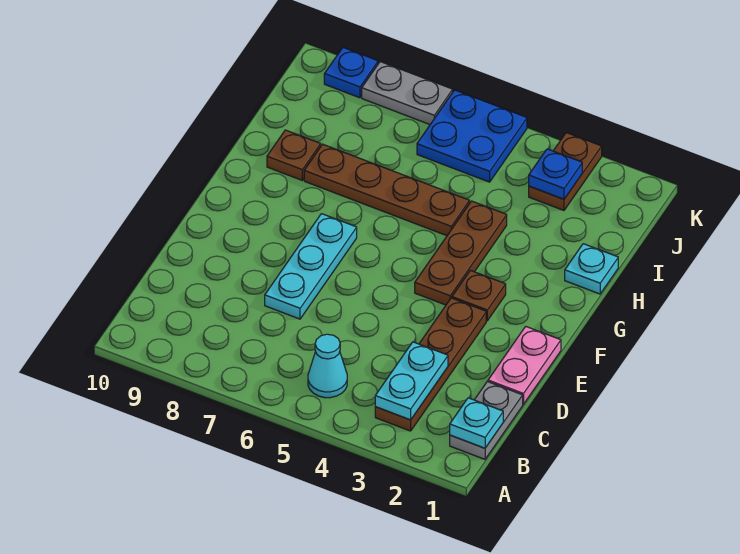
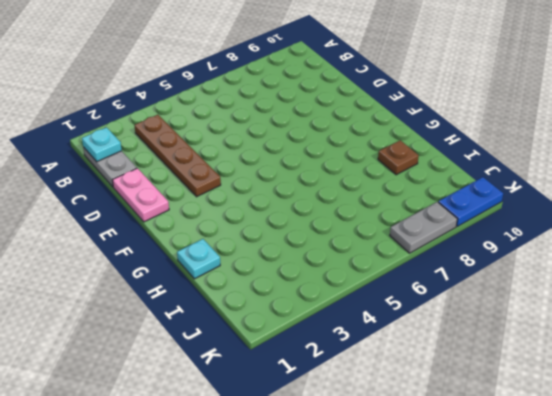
blue 1x2 plate [438,177,503,226] -> blue 1x1 plate [324,48,378,98]
none -> cyan 1x1 cone [308,334,347,398]
none -> cyan 1x3 plate [265,214,357,319]
none -> brown 1x1 plate [452,270,506,321]

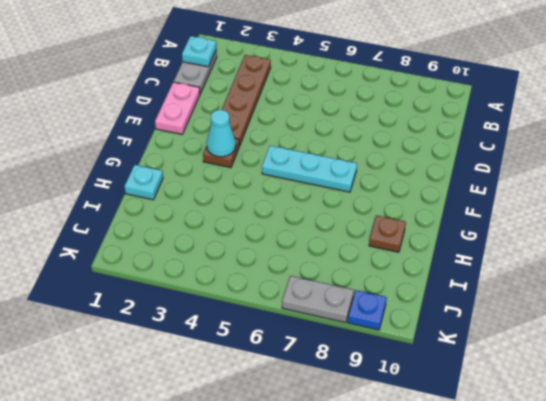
cyan 1x1 cone [206,110,236,157] -> cyan 1x1 cone moved to [308,334,347,398]
cyan 1x3 plate [262,146,357,192] -> cyan 1x3 plate turned to [265,214,357,319]
none -> brown 1x3 plate [415,201,507,305]
none -> brown 1x4 plate [304,144,470,236]
none -> brown 1x2 plate [529,133,602,210]

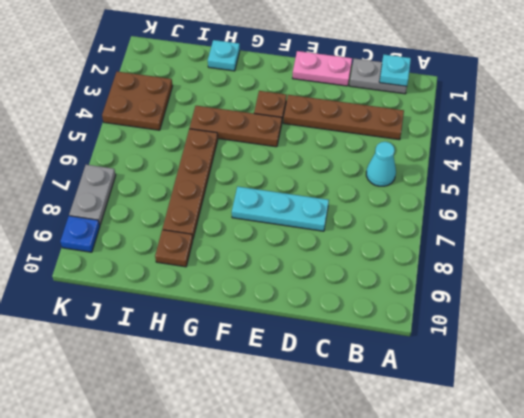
brown 2x2 plate [102,72,172,130] -> brown 1x2 plate [529,133,602,210]
none -> blue 2x2 plate [417,90,527,182]
none -> cyan 1x2 plate [375,342,448,420]
none -> blue 1x1 plate [529,149,582,199]

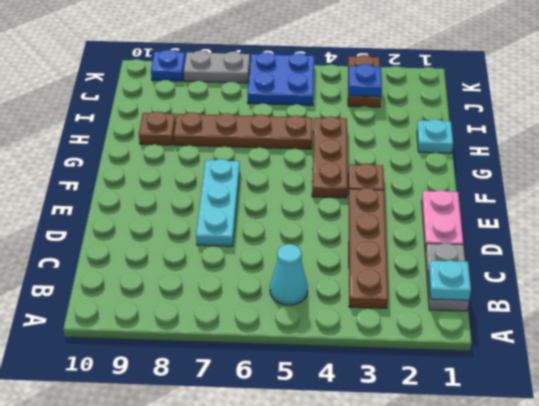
none -> cyan 1x2 plate [375,342,448,420]

